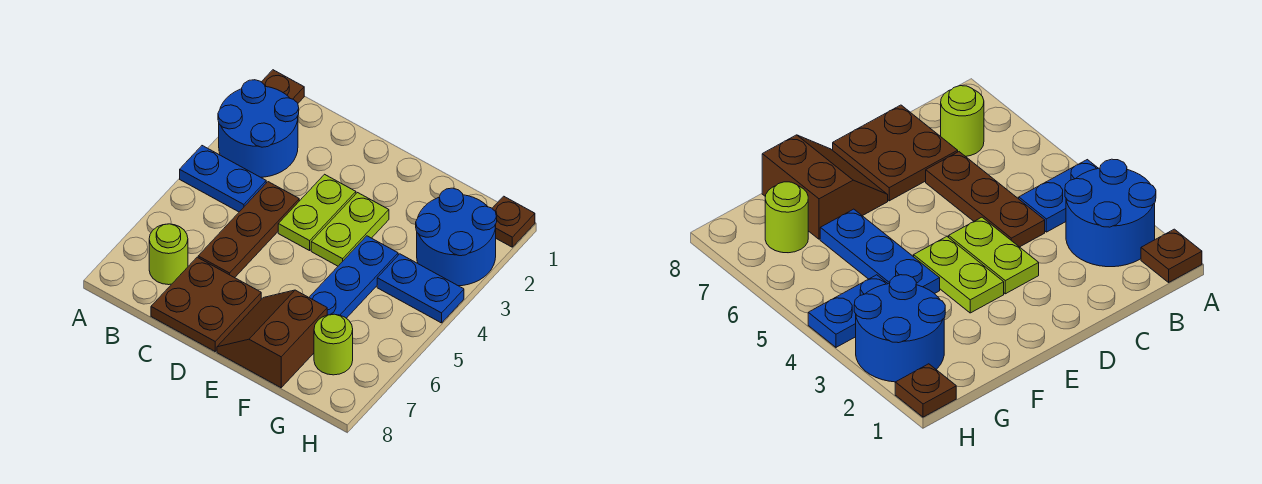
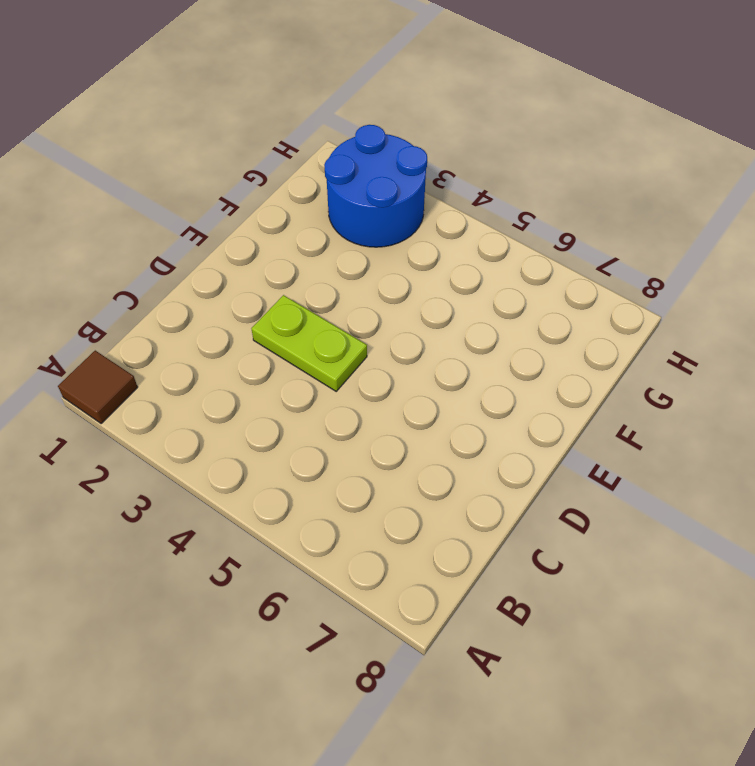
brown 1x1 tile [58,351,138,424] -> brown 1x1 plate [262,70,304,103]
none -> blue 2x2 round brick [218,80,299,177]
none -> blue 1x2 plate [180,146,266,212]
none -> lime 1x1 round brick [149,224,188,285]

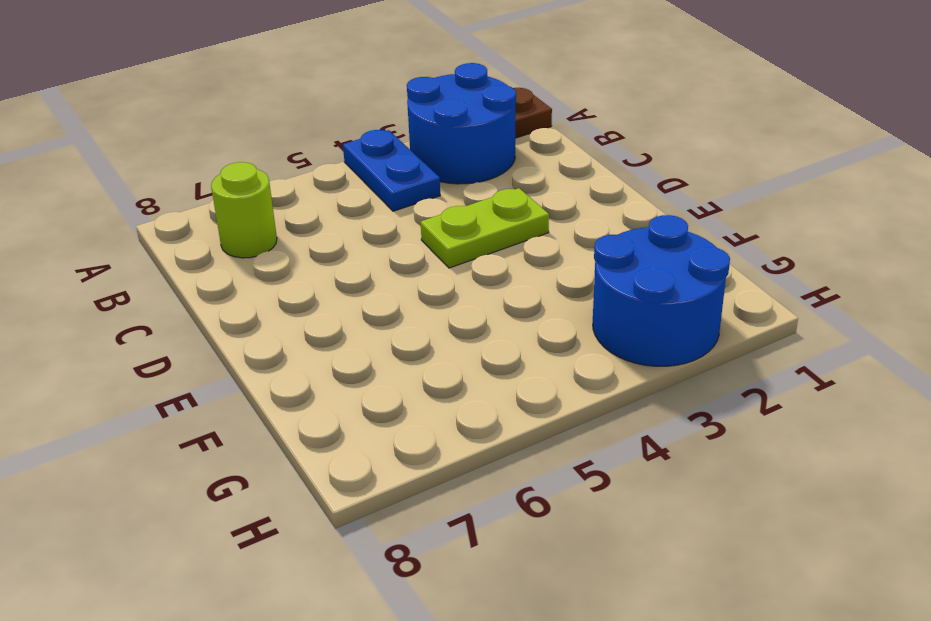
none -> brown 1x3 plate [198,182,299,278]
none -> brown 2x2 plate [151,257,261,351]
none -> lime 1x2 plate [311,193,389,266]

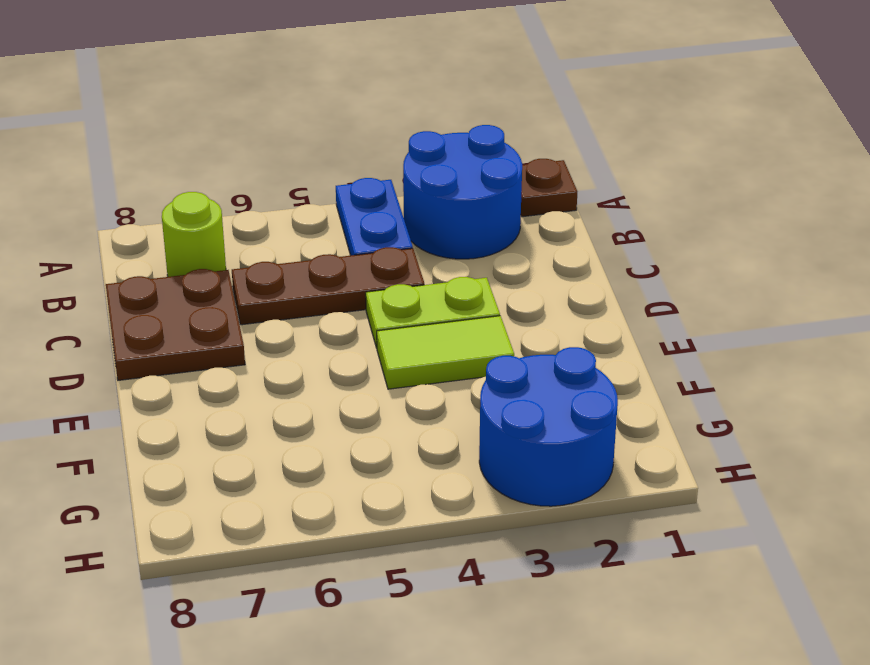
lime 1x2 tile [377,316,514,389] -> lime 1x2 plate [311,193,389,266]
none -> brown 2x2 slope [217,290,327,388]
none -> blue 1x3 plate [309,236,398,318]
none -> blue 1x2 plate [377,254,464,323]

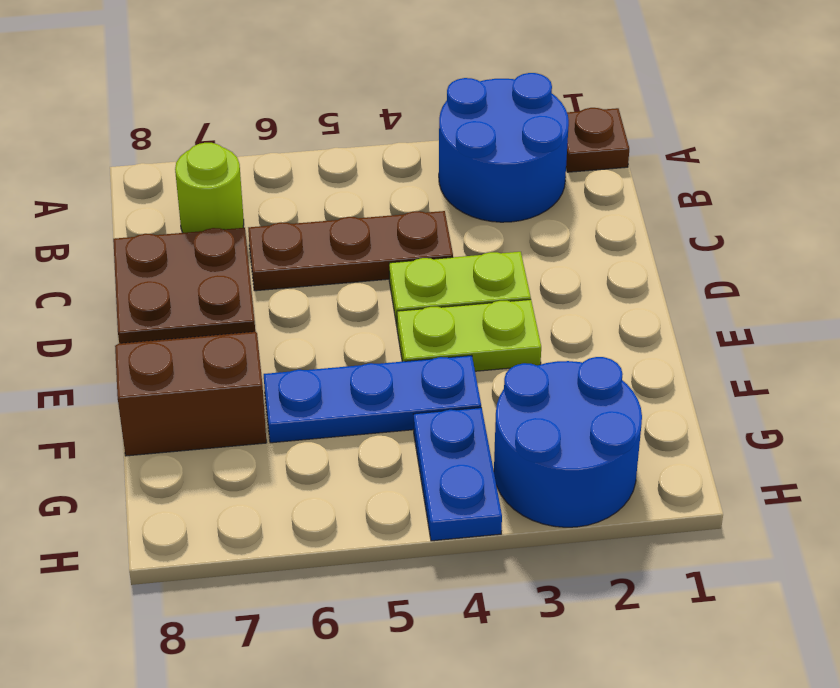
none -> blue 1x2 plate [180,146,266,212]
none -> lime 1x1 round brick [314,314,353,375]
none -> brown 1x1 plate [492,196,535,247]

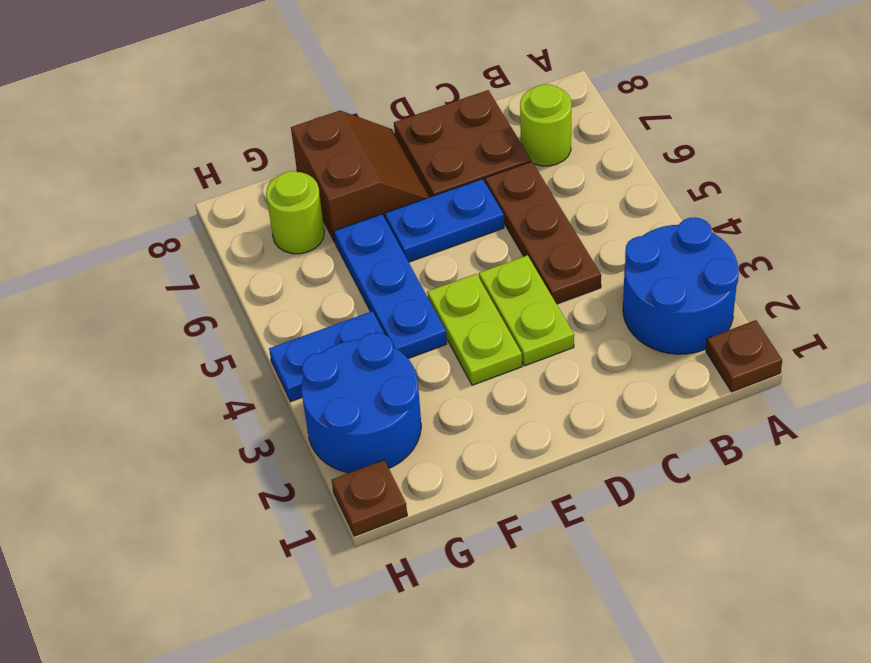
blue 1x2 plate [385,179,504,262] -> blue 1x2 plate moved to [180,146,266,212]

